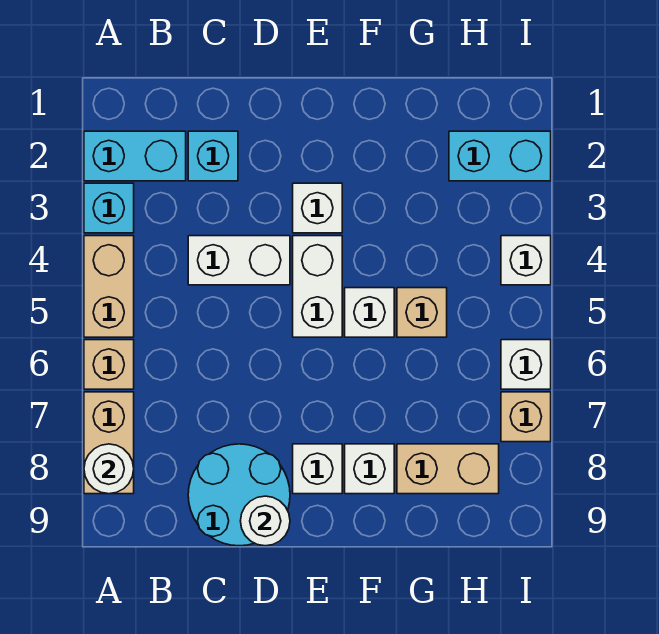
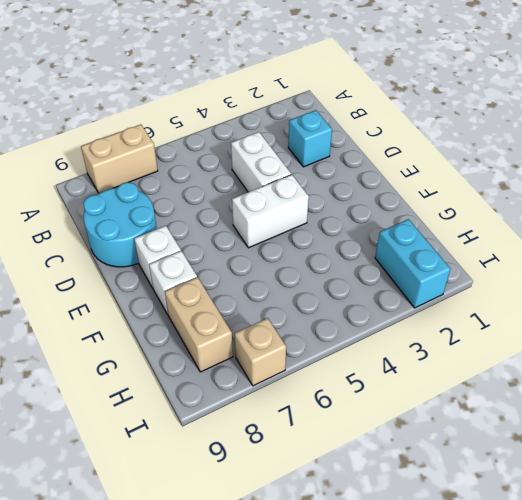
none -> cyan 1x2 brick [84,131,186,181]
none -> cyan 1x1 brick [84,183,134,233]
none -> tan 1x2 brick [84,236,134,337]

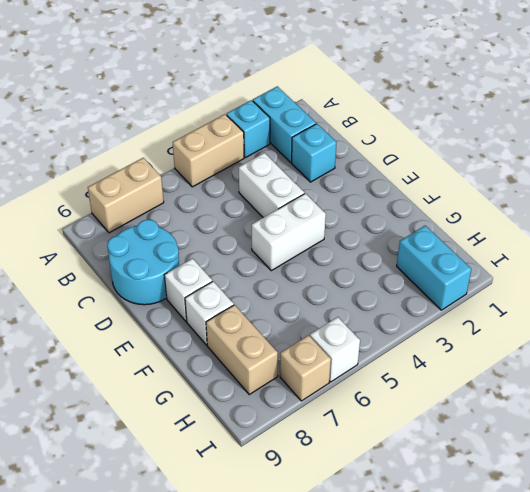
none -> tan 1x1 brick [84,340,134,389]
none -> white 1x1 brick [293,183,342,233]
none -> white 1x1 brick [345,288,394,337]

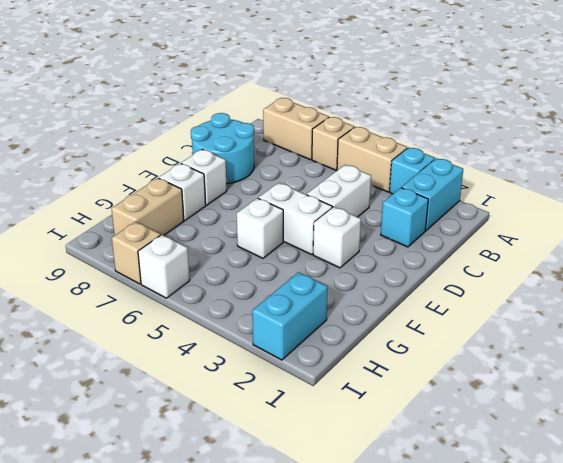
none -> tan 1x1 brick [397,288,447,337]
none -> white 1x1 brick [501,236,551,285]
none -> white 1x1 round brick [84,444,134,494]

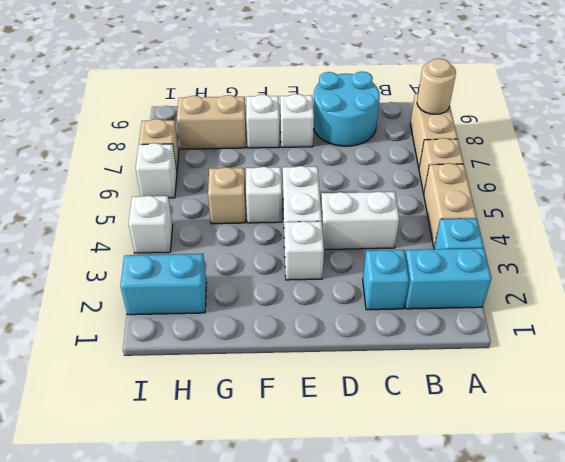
tan 1x1 round brick [417,58,456,114] -> white 1x1 round brick [84,444,134,494]
none -> white 1x1 round brick [241,496,290,546]

